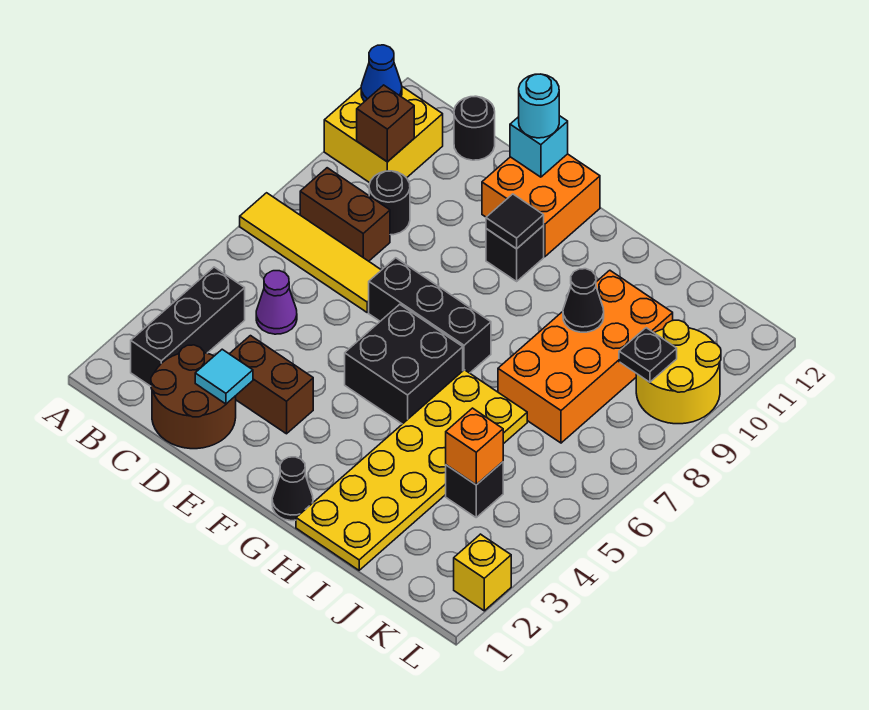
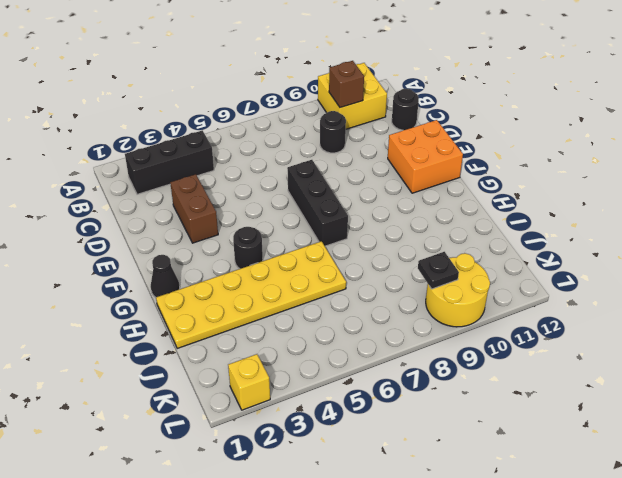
black 1x1 round brick [233,227,263,269] -> none
none -> yellow 1x4 tile [240,193,381,312]
none -> brown 1x2 brick [300,168,390,261]
none -> brown 2x2 round brick [151,345,236,449]

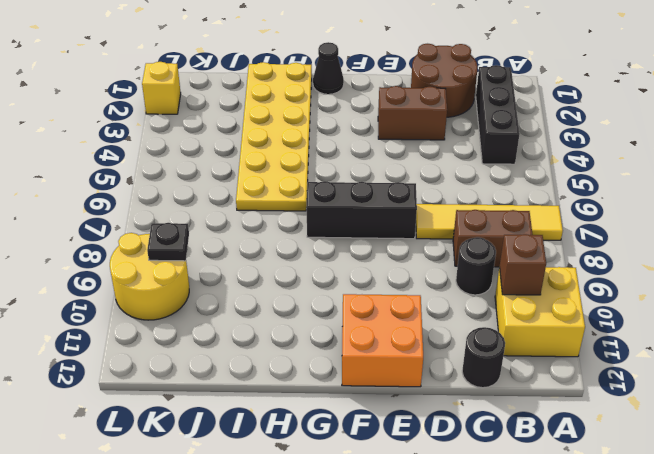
none -> purple 1x1 cone [256,271,297,334]
none -> black 2x2 brick [345,304,463,424]
none -> black 1x1 brick [486,226,544,281]

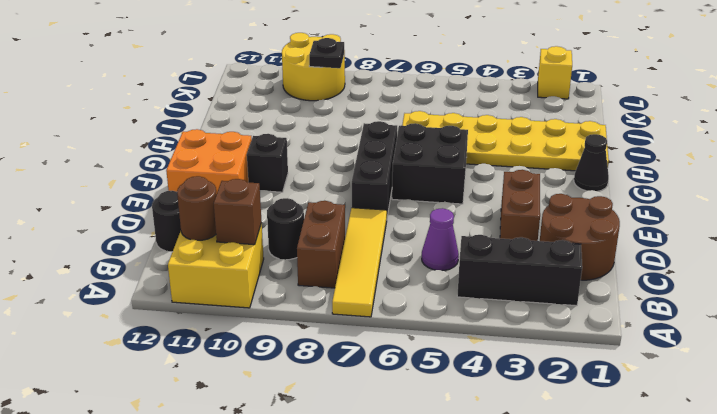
brown 1x1 round brick [177,176,217,240] -> none
none -> orange 2x4 brick [498,270,673,443]
none -> black 1x1 brick [446,462,503,517]
none -> blue 1x1 cone [361,45,402,102]

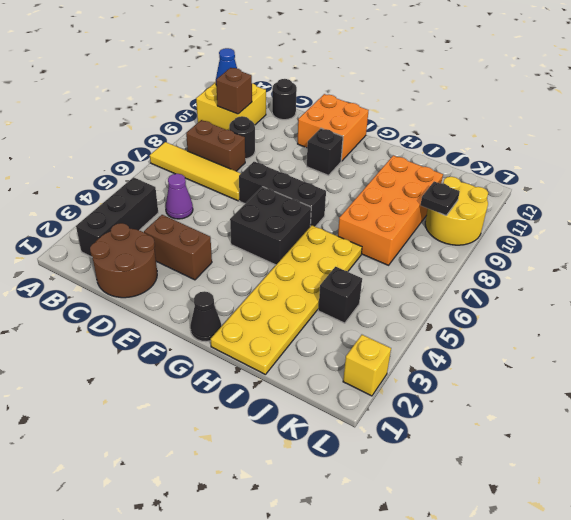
none -> cyan 1x1 tile [195,349,253,404]
none -> cyan 1x1 brick [510,116,568,177]
none -> black 1x1 tile [486,194,544,249]

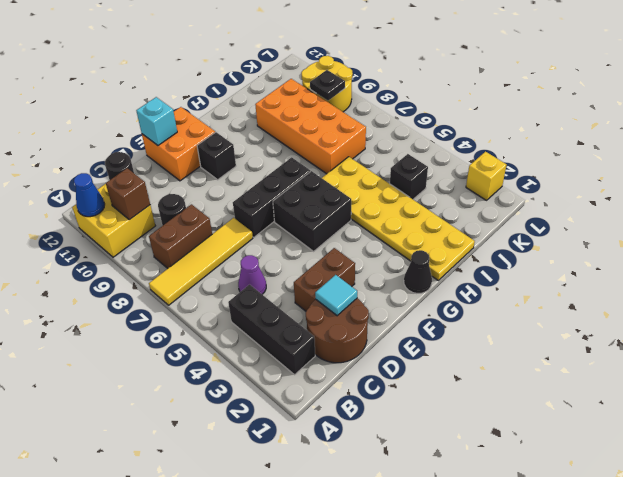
none -> black 1x1 tile [486,194,544,249]
none -> black 1x1 cone [563,269,604,332]
none -> orange 1x1 brick [446,408,503,485]

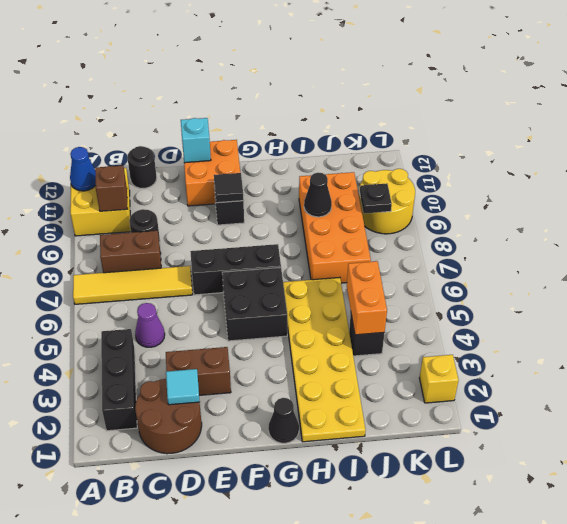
orange 1x2 brick [347,261,387,335] -> orange 1x1 brick [446,408,503,485]
none -> cyan 1x1 round brick [519,74,559,138]

